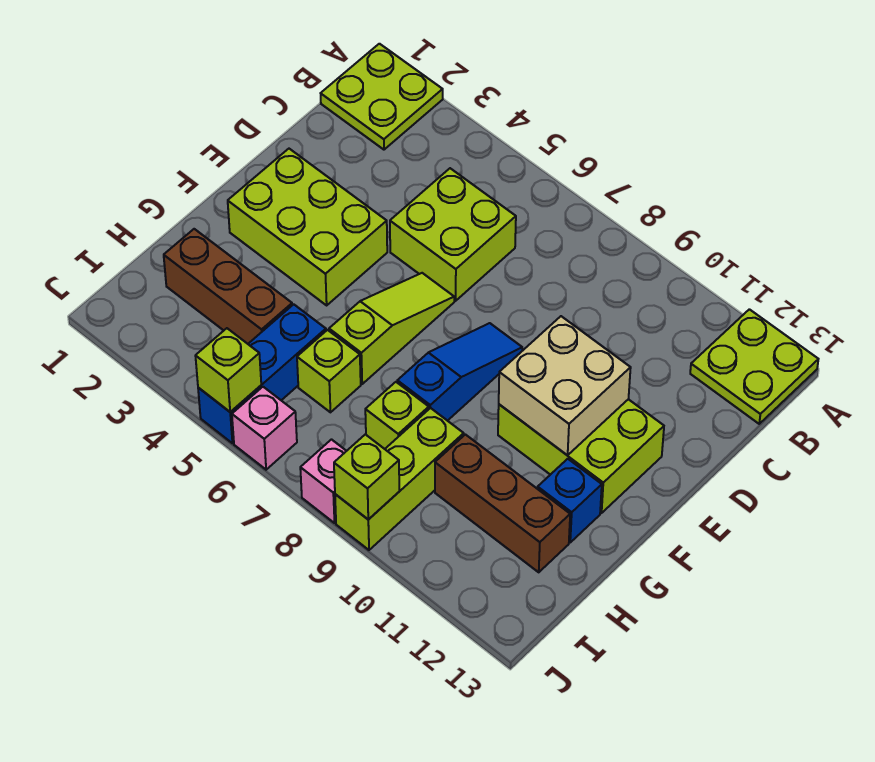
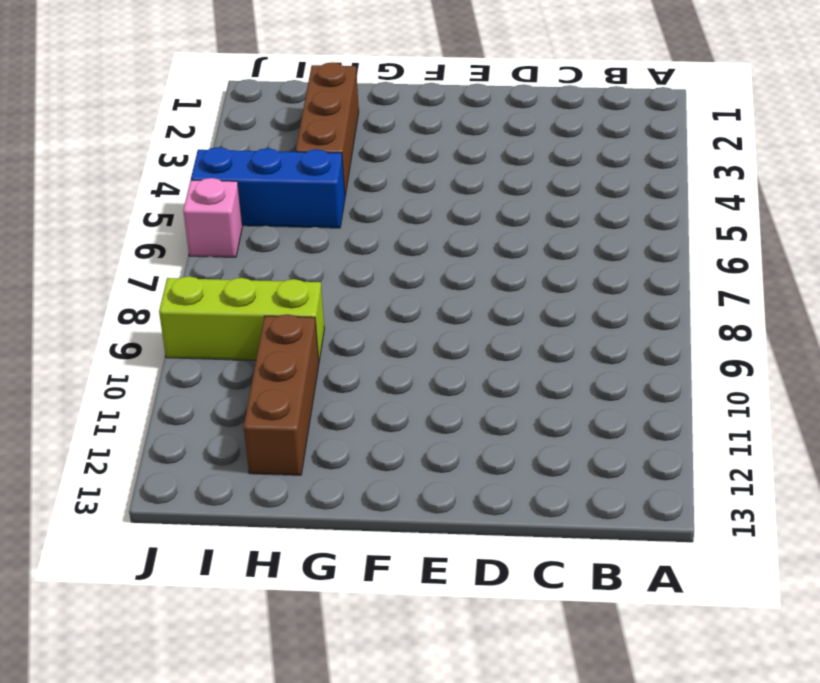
none -> lime 2x2 plate [321,44,443,150]
none -> lime 2x2 plate [690,309,818,424]
none -> lime 2x2 brick [390,168,516,301]

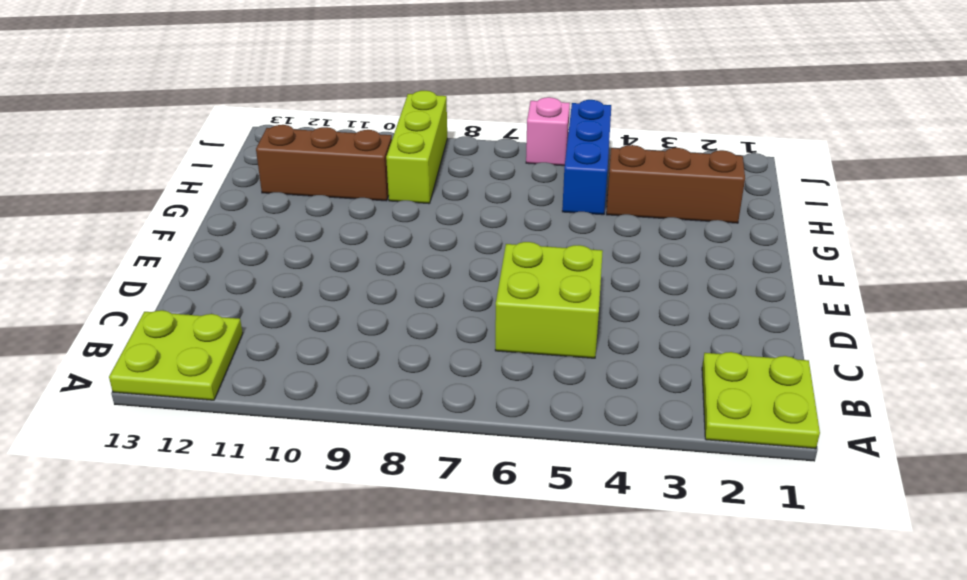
none -> lime 2x3 brick [228,149,387,305]
none -> lime 1x3 slope [329,273,454,384]
none -> blue 1x3 slope [397,323,522,421]

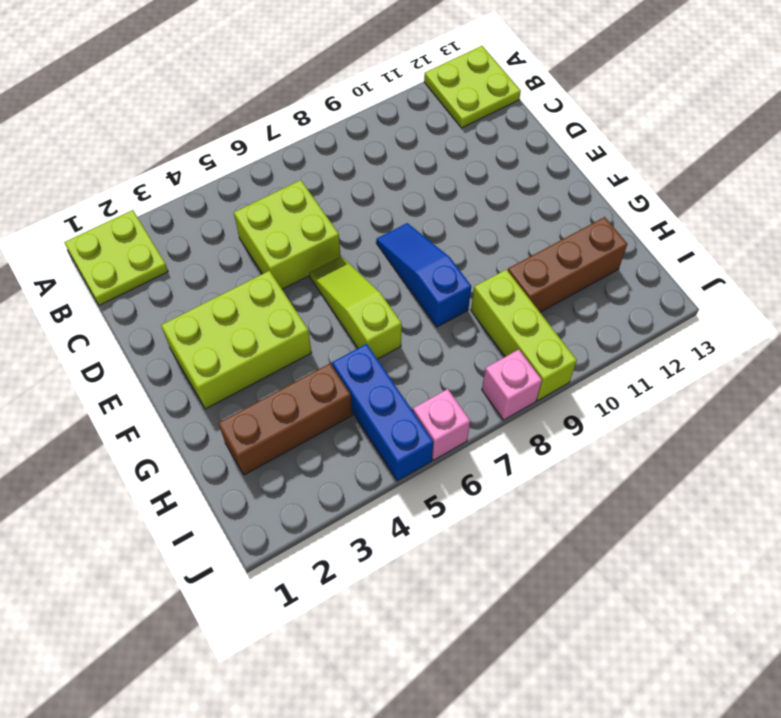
none -> lime 2x3 brick [498,399,664,513]
none -> blue 1x1 brick [538,459,602,542]
none -> lime 1x1 brick [297,330,361,412]

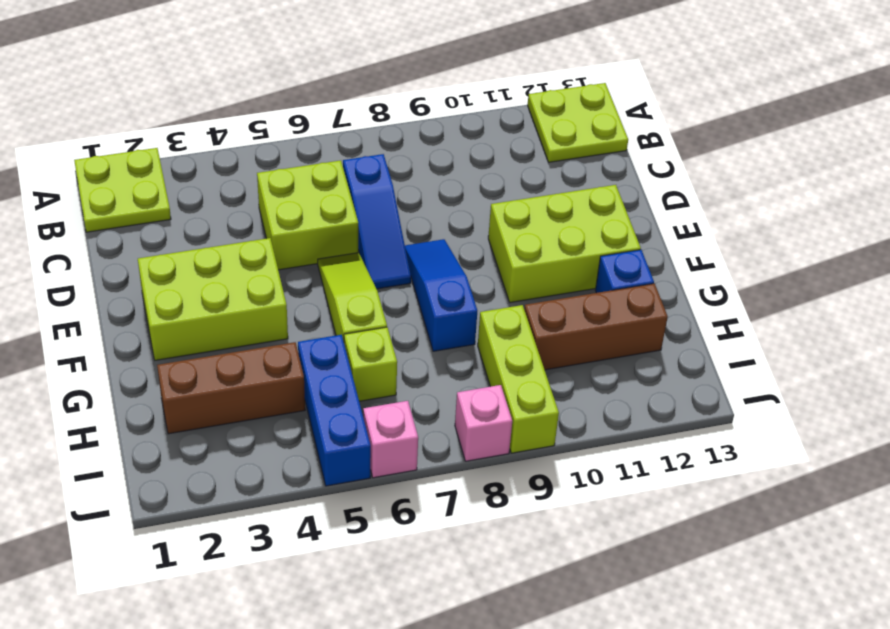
blue 1x3 slope [343,154,411,289] -> none
none -> lime 1x1 brick [365,382,429,449]
none -> tan 2x2 brick [499,316,631,455]
none -> lime 1x1 brick [196,328,261,412]

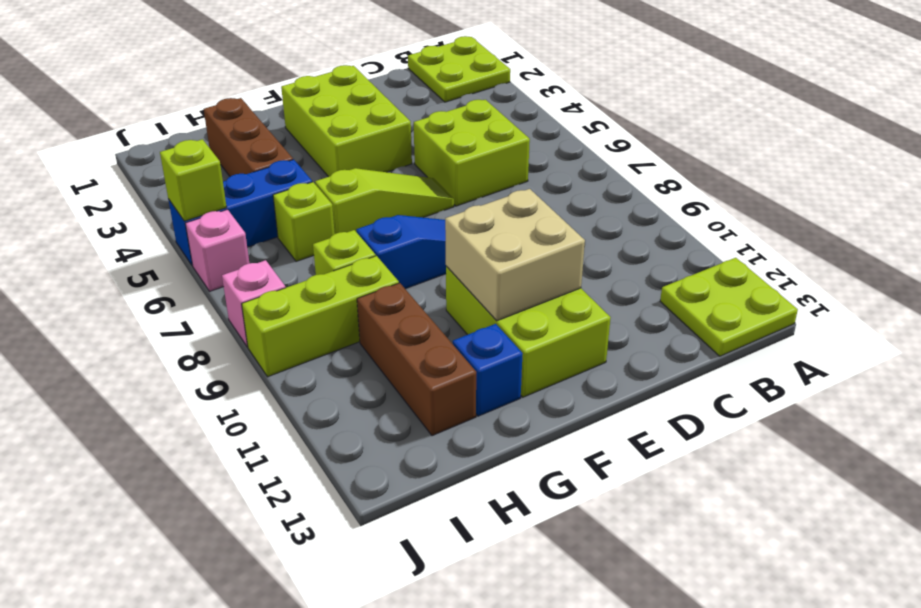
none -> lime 1x1 brick [334,434,399,520]

